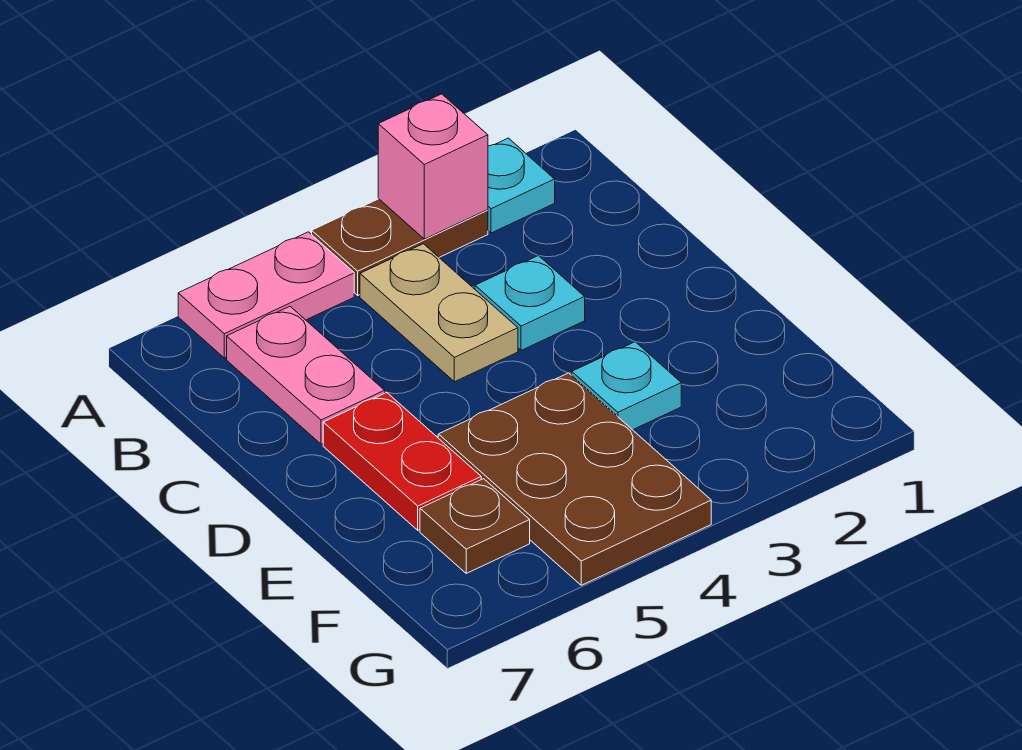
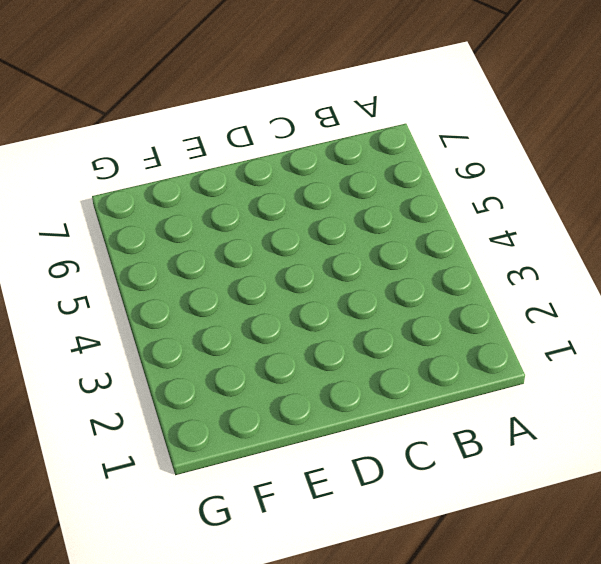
none -> cyan 1x1 plate [488,138,555,233]
none -> brown 1x2 plate [312,199,488,295]

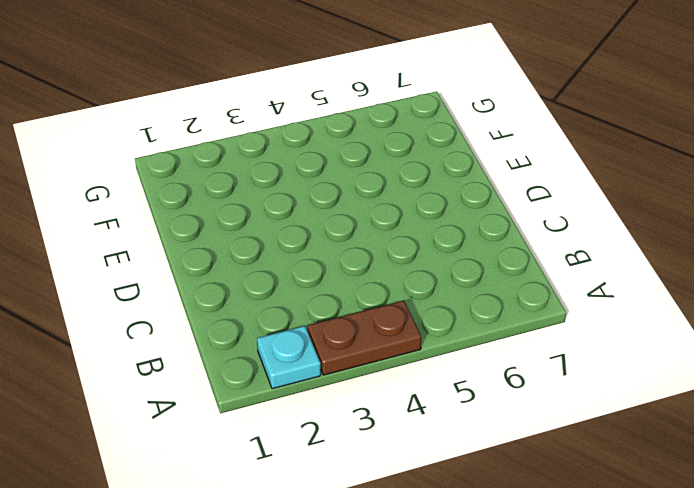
none -> pink 1x2 plate [178,232,354,358]
none -> tan 1x2 plate [360,244,518,382]

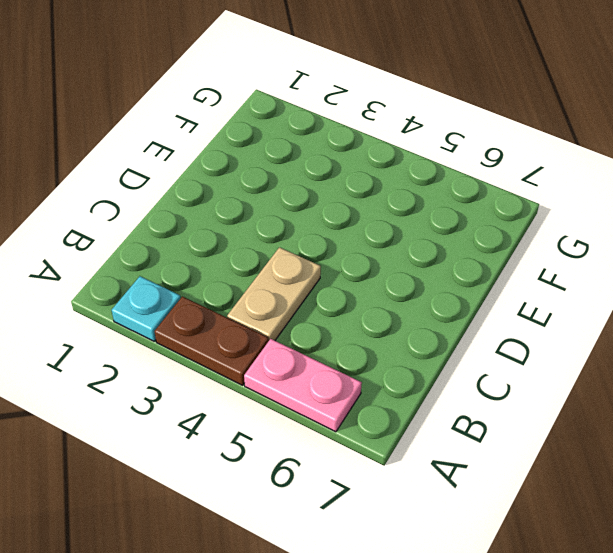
none -> pink 1x2 plate [227,306,385,444]
none -> cyan 1x1 plate [475,256,585,350]

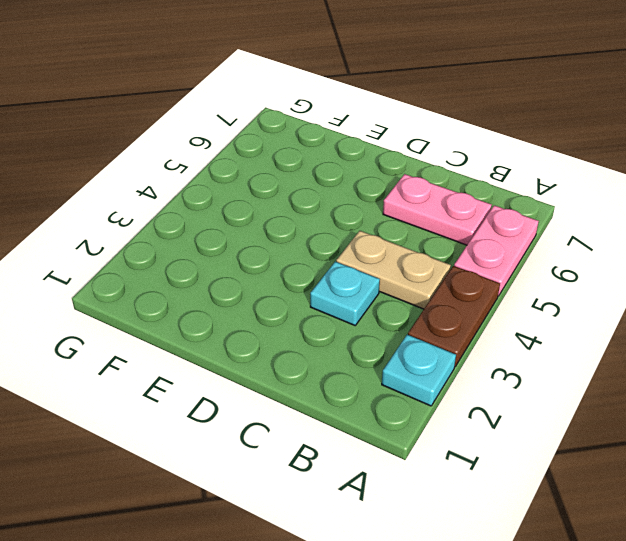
none -> red 1x2 plate [323,392,481,530]
none -> cyan 1x1 plate [572,342,681,430]

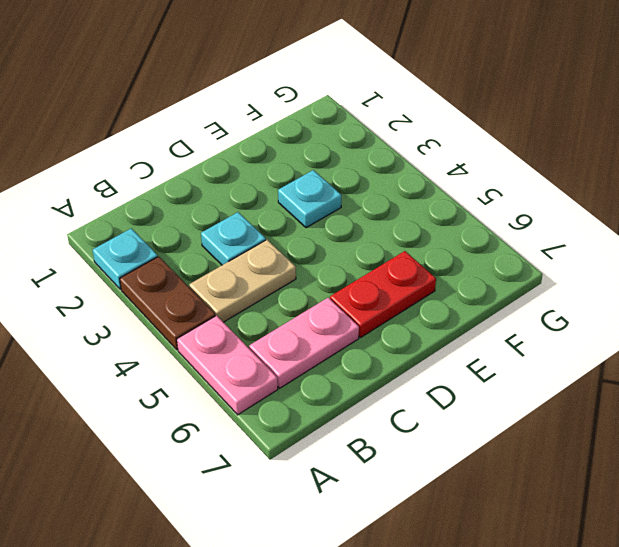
none -> brown 2x3 plate [438,373,711,585]
none -> brown 1x1 plate [420,479,530,573]

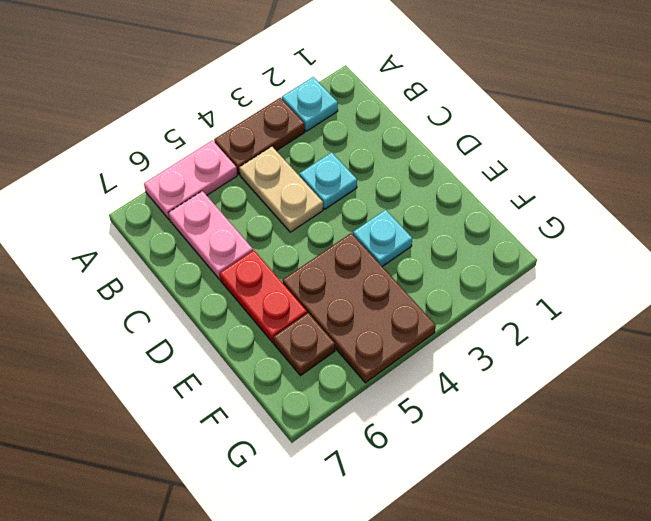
none -> pink 1x1 brick [378,94,488,239]

